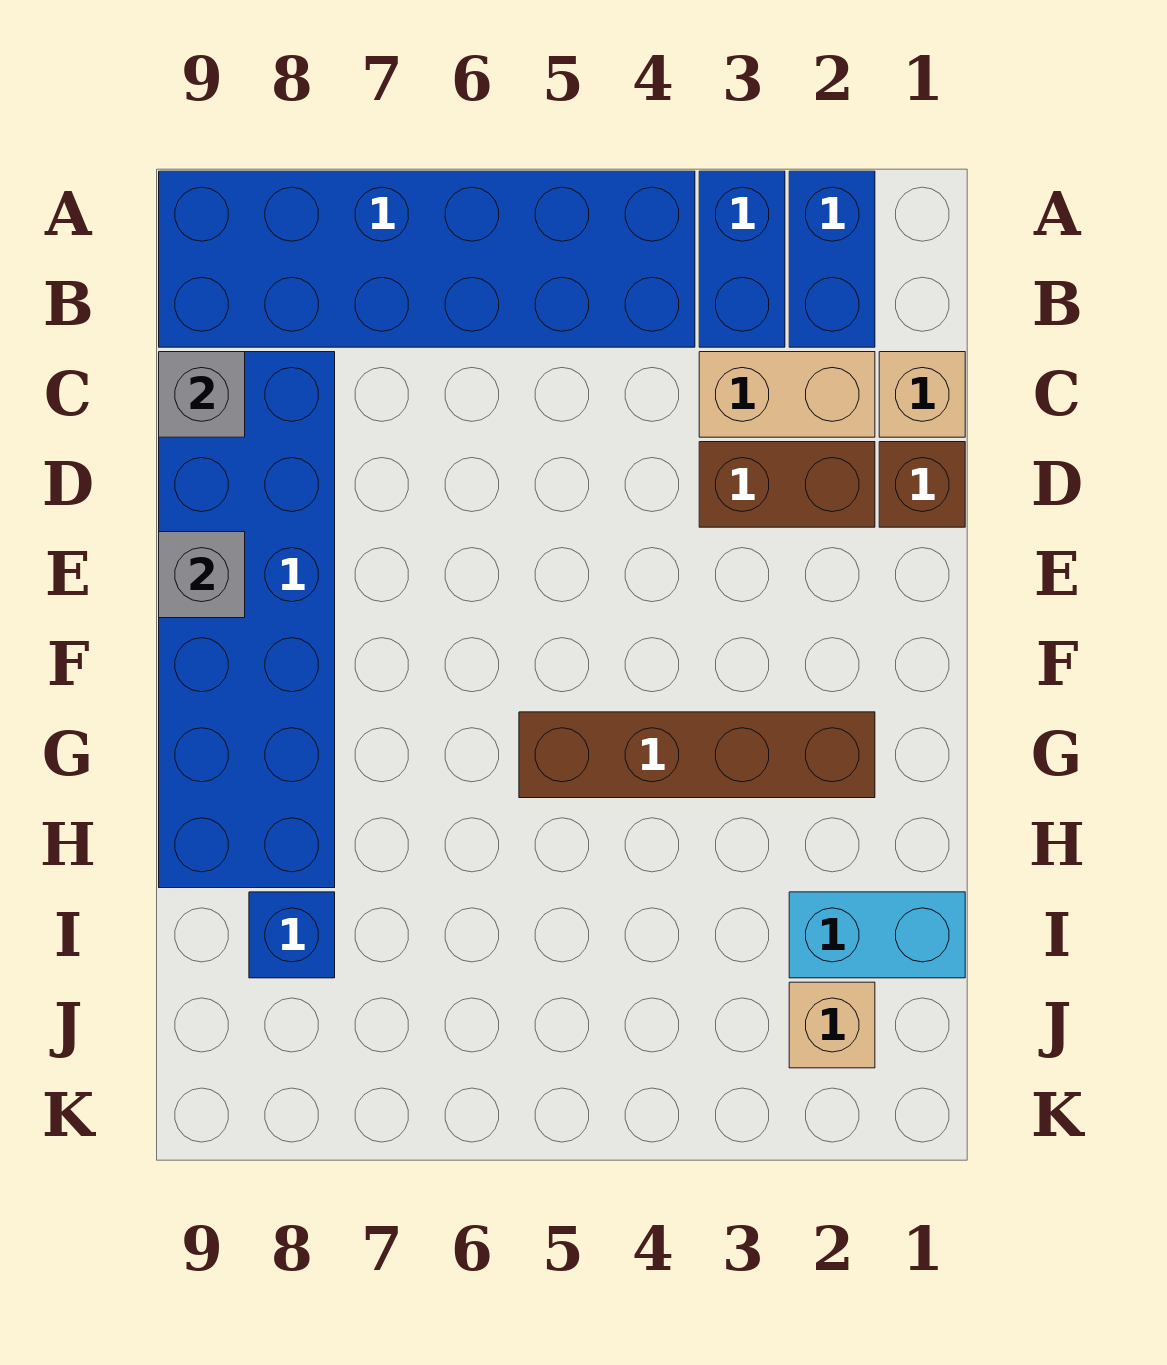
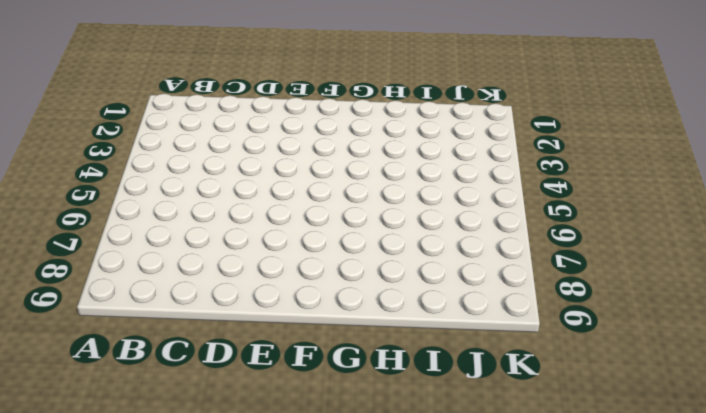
none -> blue 1x2 brick [789,171,875,347]
none -> blue 1x2 brick [699,171,785,347]
none -> blue 2x6 brick [159,171,695,347]

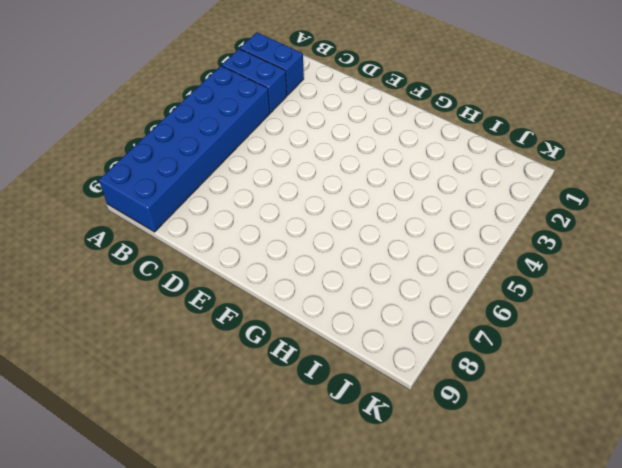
none -> tan 1x1 brick [879,352,965,437]
none -> tan 1x2 brick [699,352,875,437]
none -> blue 2x6 brick [159,352,335,888]

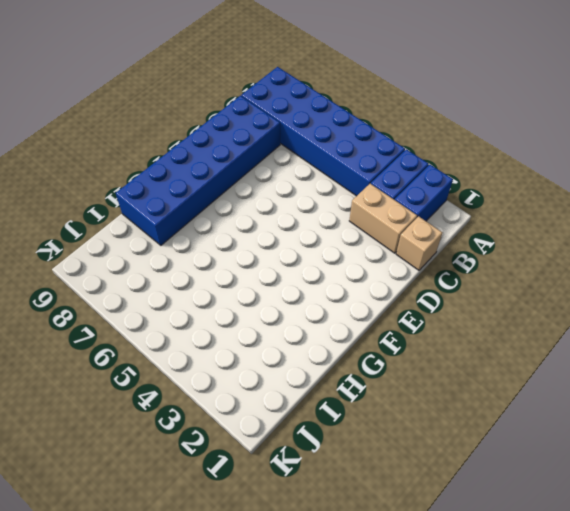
none -> brown 1x1 brick [879,442,965,527]
none -> brown 1x2 brick [699,442,875,527]
none -> brown 1x4 brick [519,712,875,798]

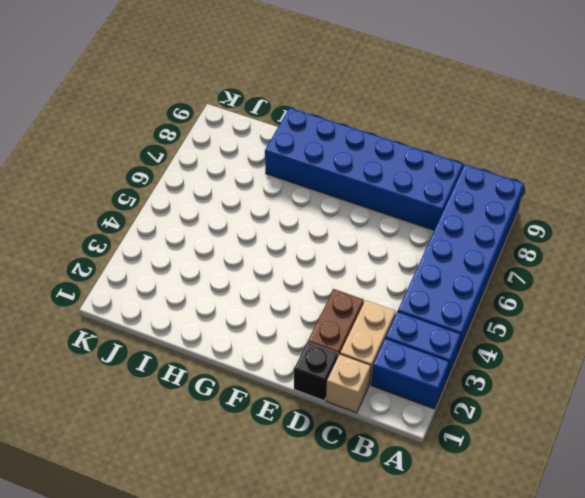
black 1x1 brick [294,342,338,401] -> brown 1x1 brick [879,442,965,527]
none -> brown 1x4 brick [519,712,875,798]
none -> cyan 1x2 brick [789,892,965,978]
none -> blue 1x1 brick [249,892,335,978]

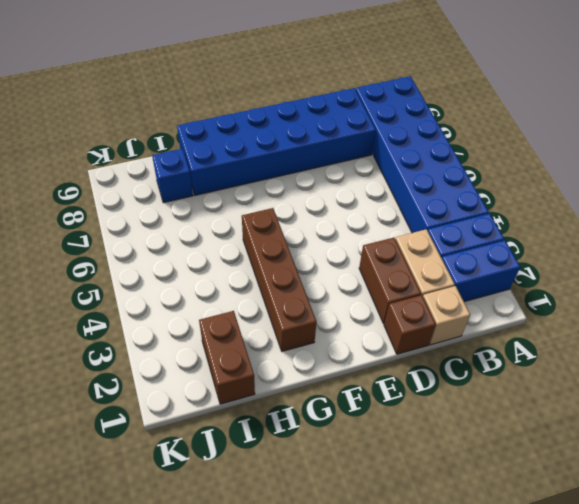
brown 1x2 brick [199,311,255,404] -> cyan 1x2 brick [789,892,965,978]
none -> tan 1x1 brick [789,982,875,1068]
none -> grey 1x1 brick [159,352,245,437]
none -> grey 1x1 brick [159,532,245,618]

